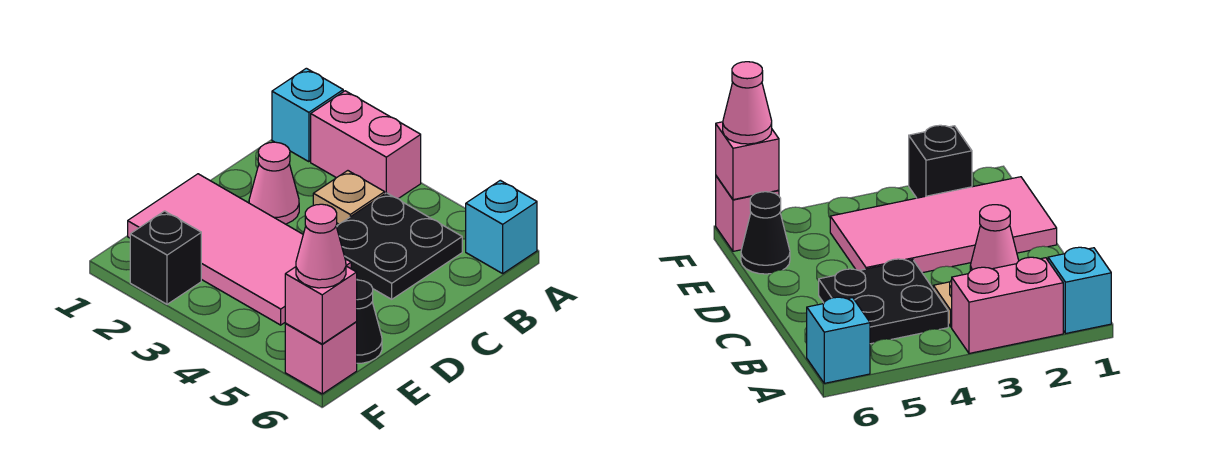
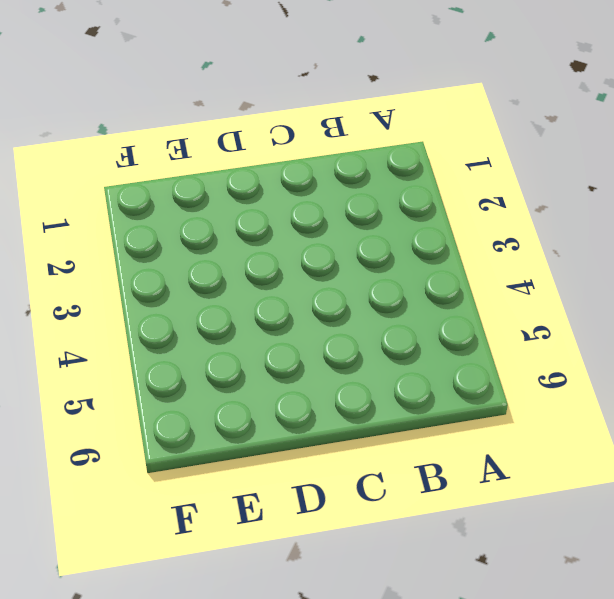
none -> cyan 1x1 brick [272,68,343,162]
none -> pink 1x2 brick [311,91,421,199]
none -> cyan 1x1 brick [466,180,537,274]

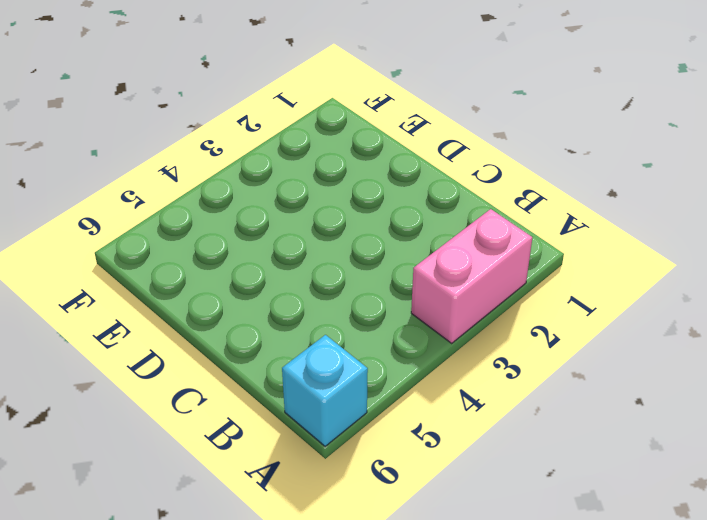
none -> cyan 1x1 brick [272,68,343,162]
none -> tan 1x1 plate [313,171,385,224]
none -> black 2x2 plate [336,193,462,299]

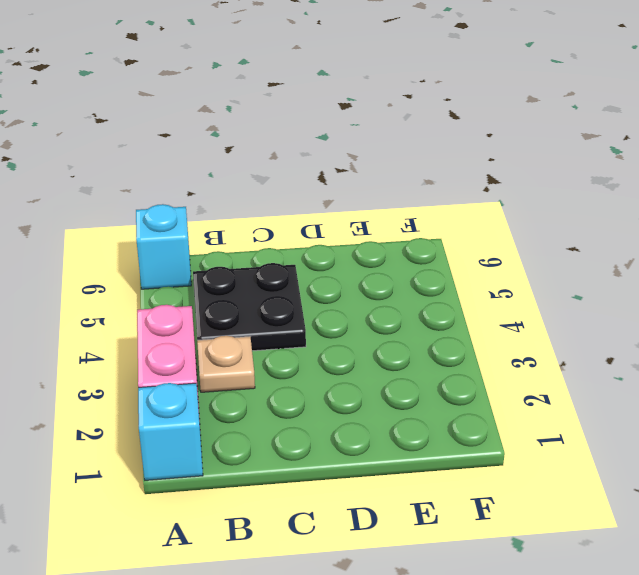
none -> pink 1x1 cone [249,142,299,224]
none -> pink 2x4 tile [128,174,351,325]
none -> black 1x1 cone [356,280,382,363]

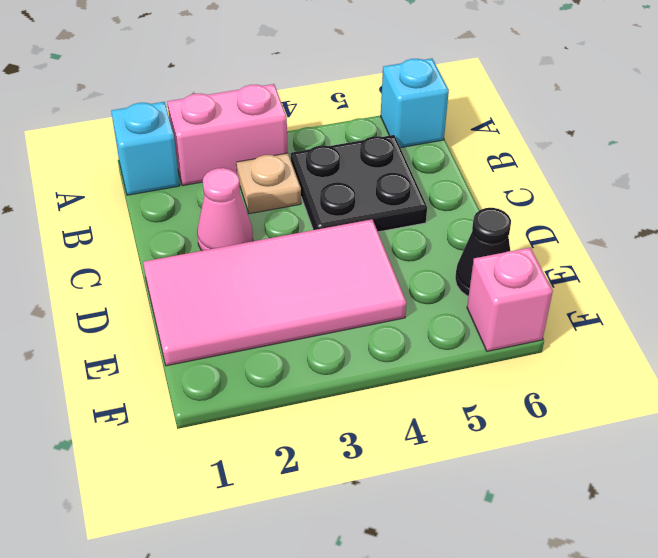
none -> black 1x1 brick [130,211,201,304]
none -> pink 1x1 brick [285,266,357,344]
none -> pink 1x1 cone [296,204,346,288]

